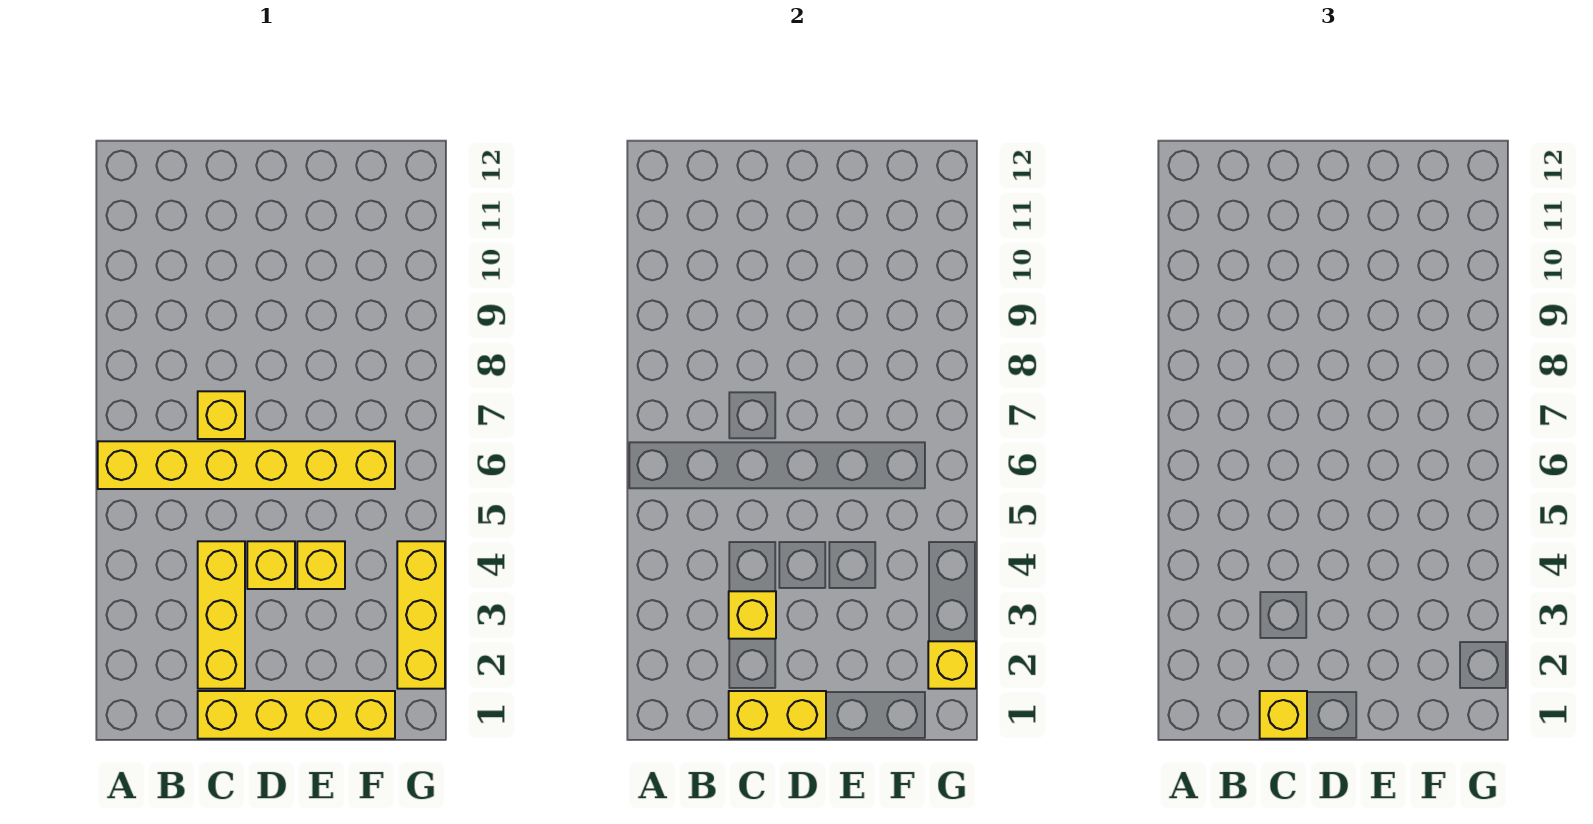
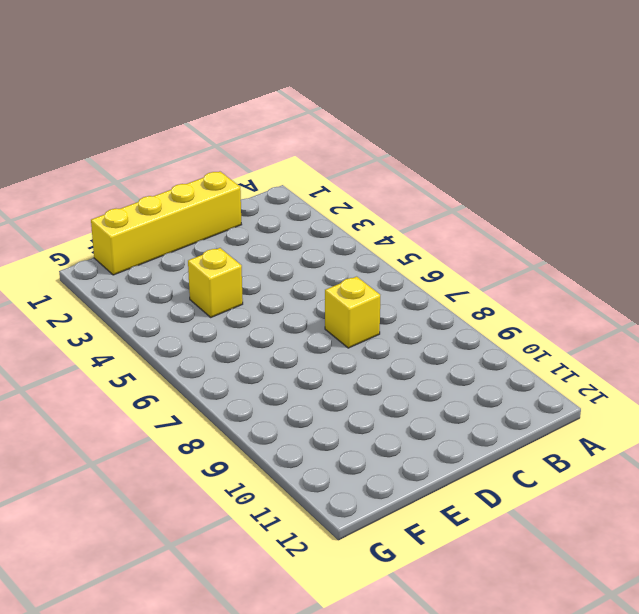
none -> yellow 1x6 brick [98,441,395,489]
none -> yellow 1x3 brick [198,541,245,689]

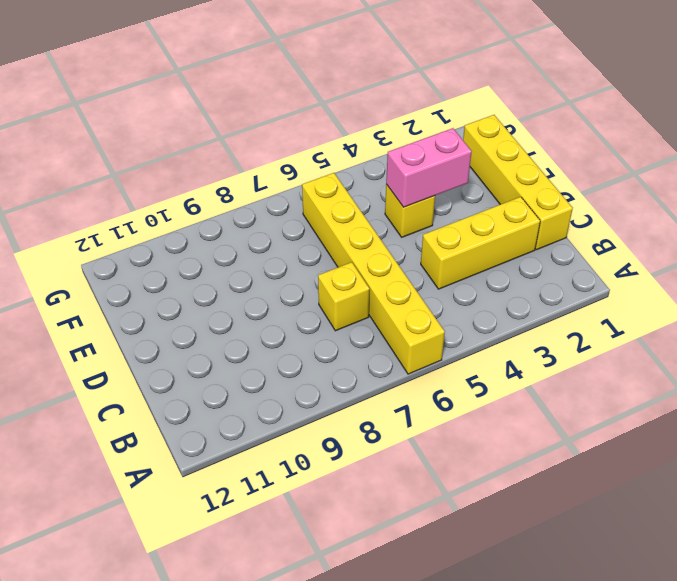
pink 1x2 brick [386,128,472,207] -> none
none -> yellow 1x1 brick [247,541,295,589]
none -> yellow 1x3 brick [397,541,445,689]

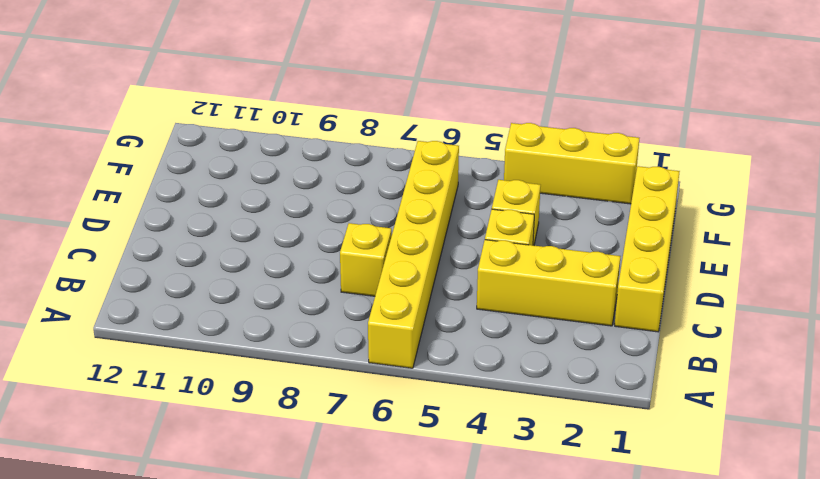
none -> yellow 1x2 brick [729,691,826,739]
none -> yellow 1x1 brick [729,591,776,639]

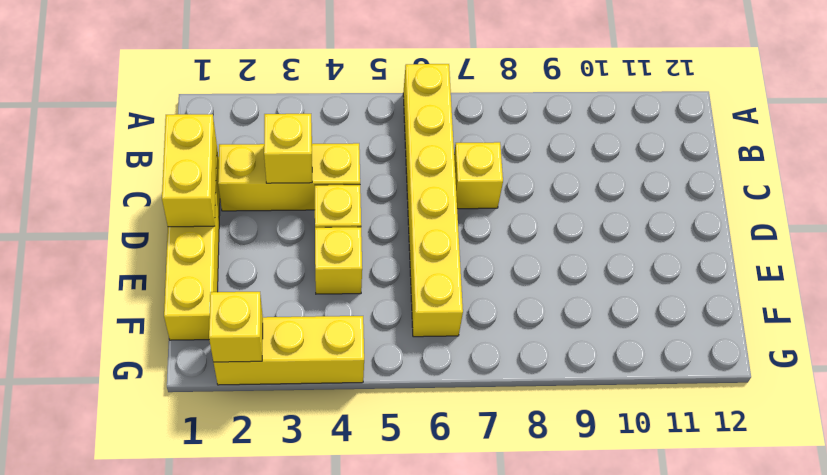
none -> yellow 1x1 brick [1260,691,1307,739]

